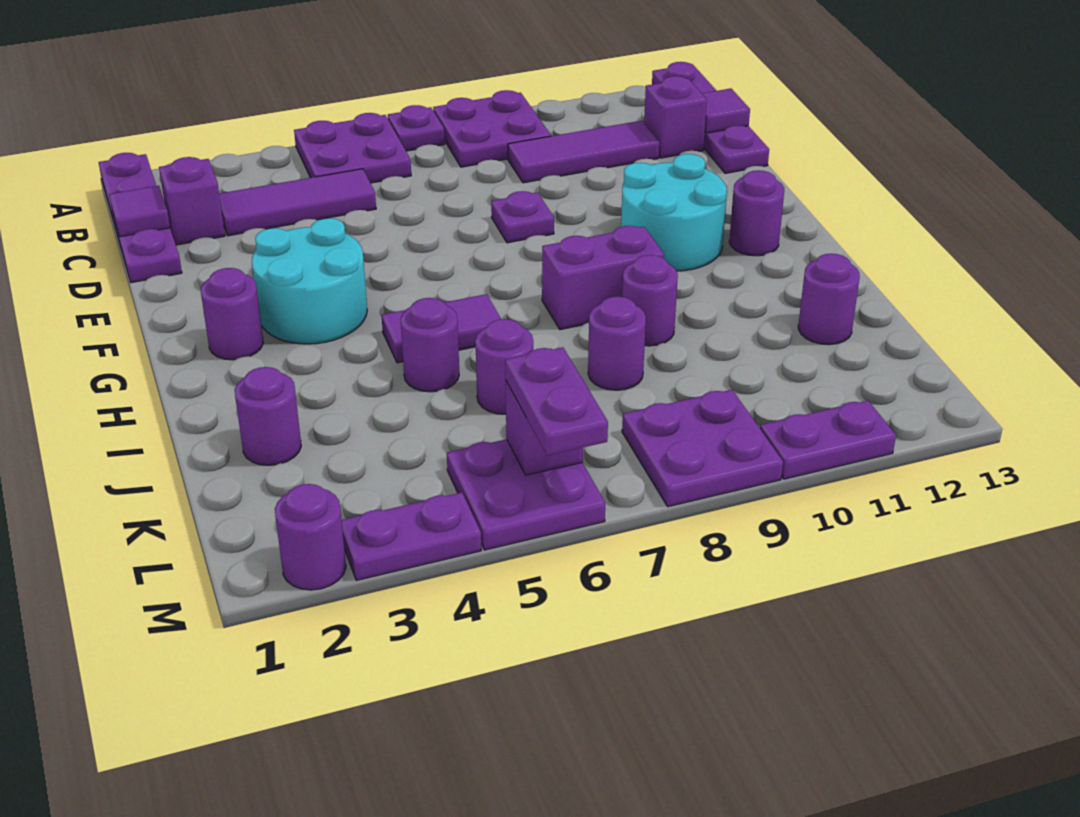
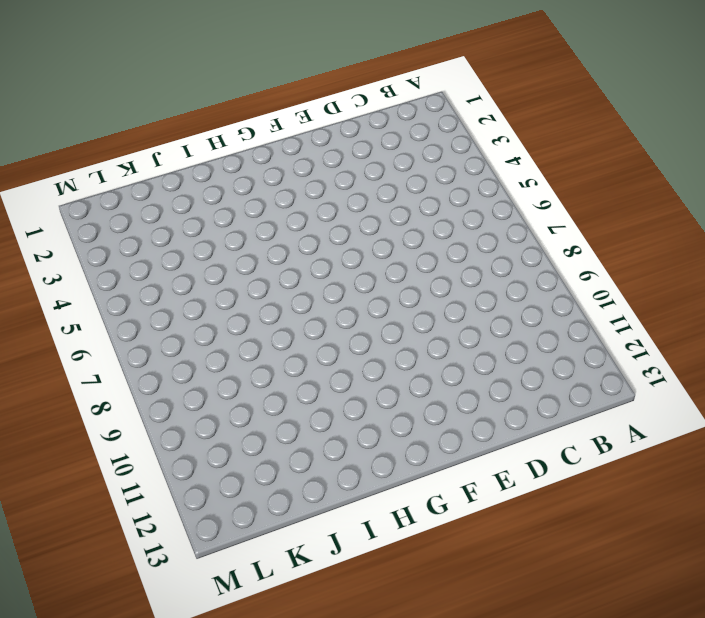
none -> purple 1x4 plate [99,153,182,283]
none -> purple 2x2 plate [294,113,411,183]
none -> purple 1x1 plate [388,105,445,151]
none -> purple 2x2 plate [433,90,551,167]

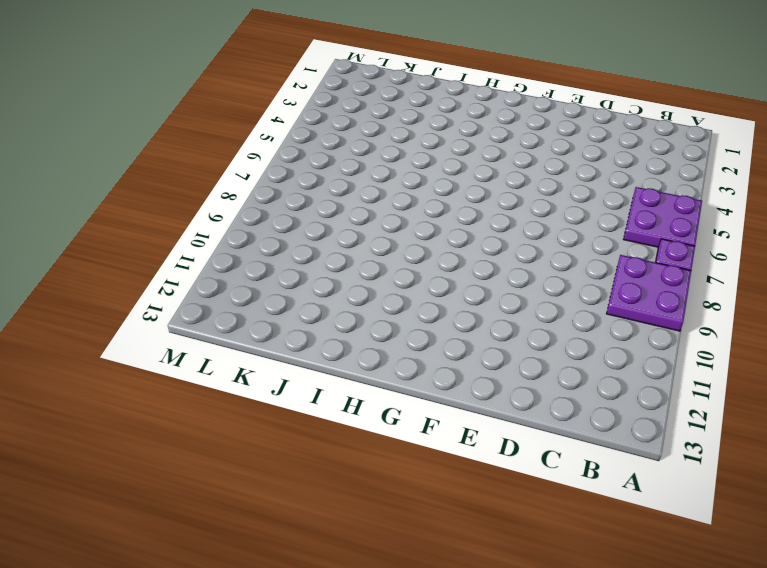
none -> purple 1x4 plate [99,153,182,283]
none -> purple 1x4 plate [652,62,769,173]
none -> purple 1x1 brick [159,157,225,245]
none -> purple 1x3 tile [219,169,376,236]

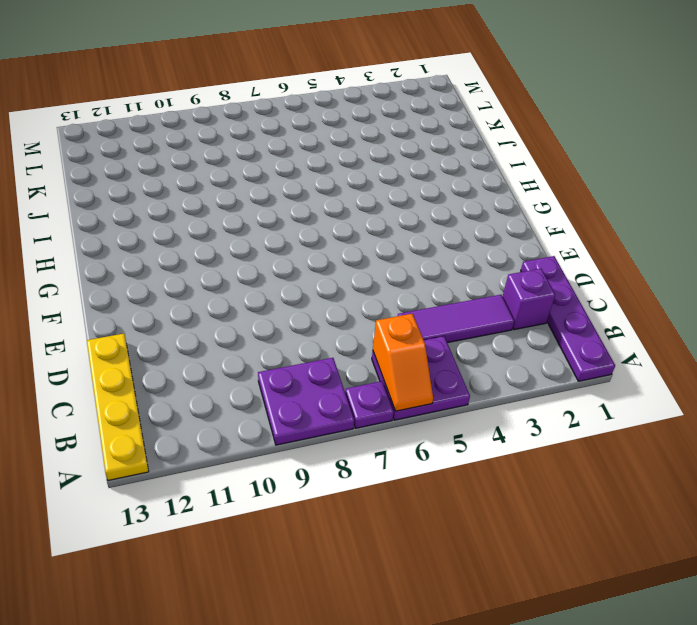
orange 1x2 slope [373,314,433,411] -> none
yellow 1x4 plate [87,334,149,481] -> purple 1x4 plate [652,62,769,173]
none -> purple 1x3 tile [508,121,659,183]
none -> purple 1x1 brick [644,76,707,158]
none -> purple 1x1 plate [491,191,554,243]
none -> cyan 2x2 round brick [252,218,367,344]

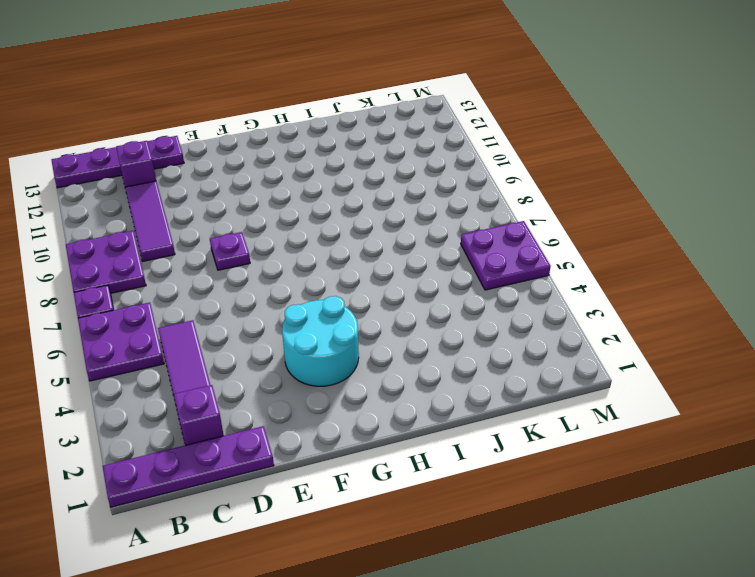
none -> cyan 2x2 round brick [621,154,727,271]
none -> purple 1x1 round brick [201,268,263,360]
none -> purple 1x1 round brick [729,170,784,256]
none -> purple 1x2 tile [382,294,501,363]

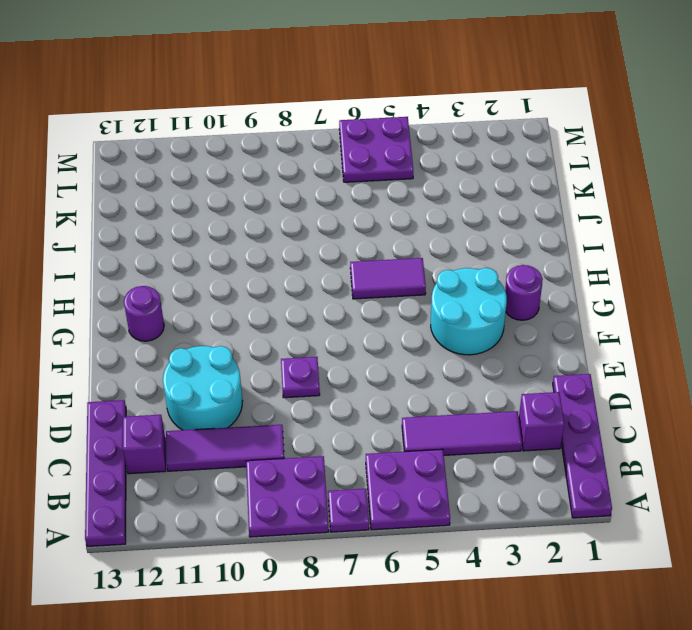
cyan 2x2 round brick [163,346,242,430] -> cyan 2x2 round brick moved to [621,154,727,271]
none -> purple 1x2 brick [542,226,664,330]
none -> purple 1x1 round brick [401,298,459,392]
none -> purple 1x1 round brick [622,255,678,346]
none -> purple 1x1 round brick [235,367,301,465]

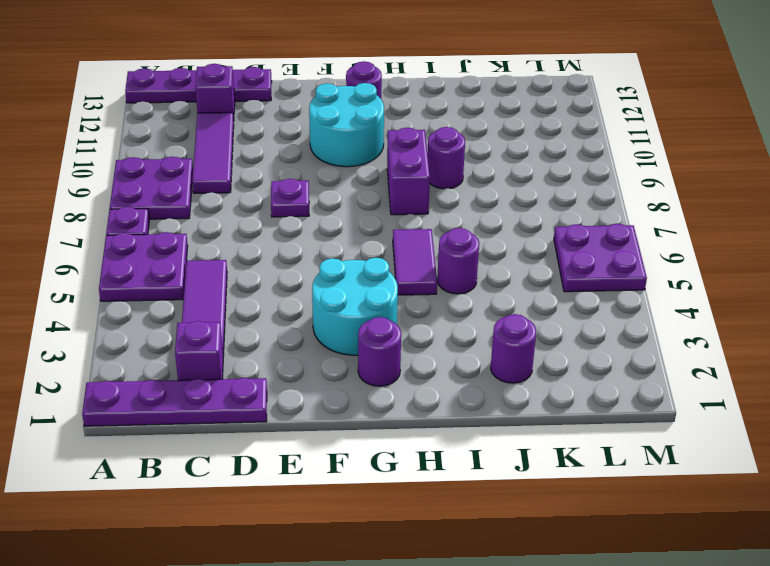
none -> purple 1x1 round brick [475,319,533,414]
none -> purple 1x1 round brick [588,296,646,390]
none -> purple 1x1 round brick [798,254,860,345]
none -> purple 2x2 plate [622,390,783,507]

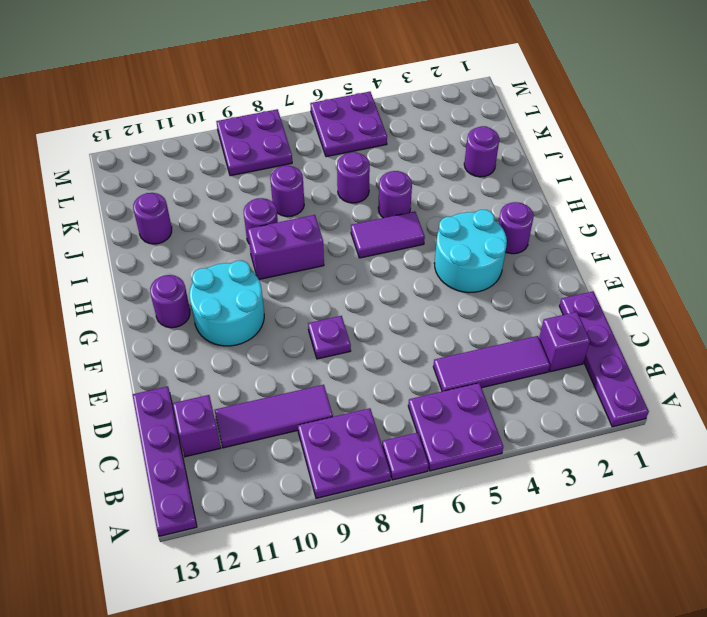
none -> purple 1x1 round brick [275,484,346,590]
none -> purple 1x2 plate [342,493,481,580]
none -> purple 1x2 plate [760,401,896,479]
none -> purple 1x1 tile [109,186,170,237]

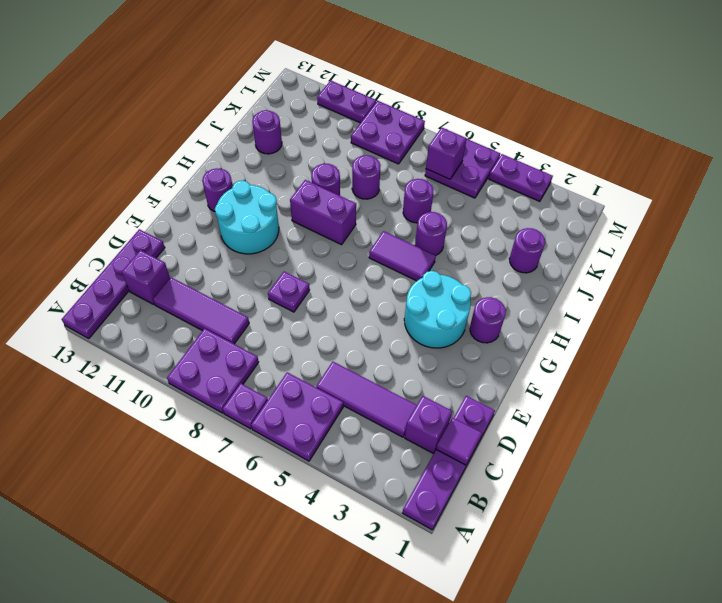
none -> purple 1x1 round brick [275,484,346,590]
none -> purple 1x1 tile [702,88,750,133]
none -> purple 1x2 plate [505,347,608,455]

